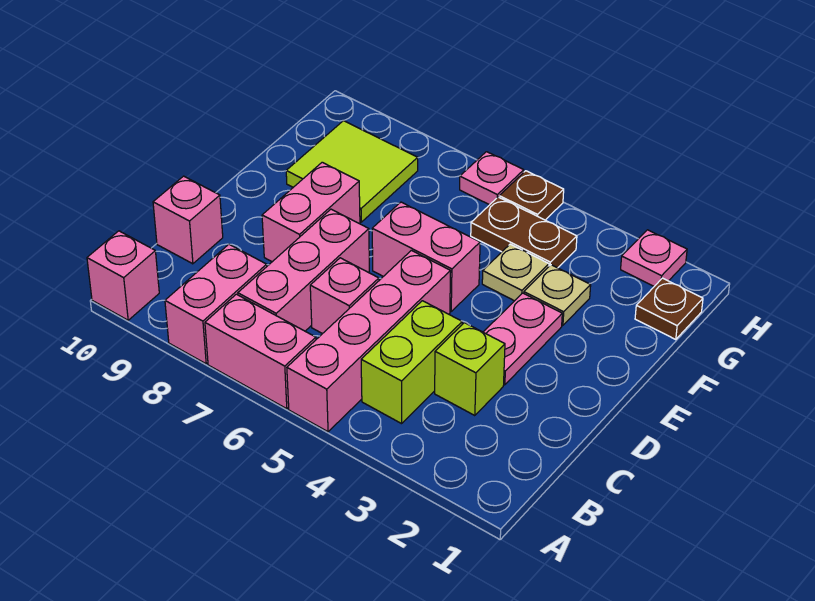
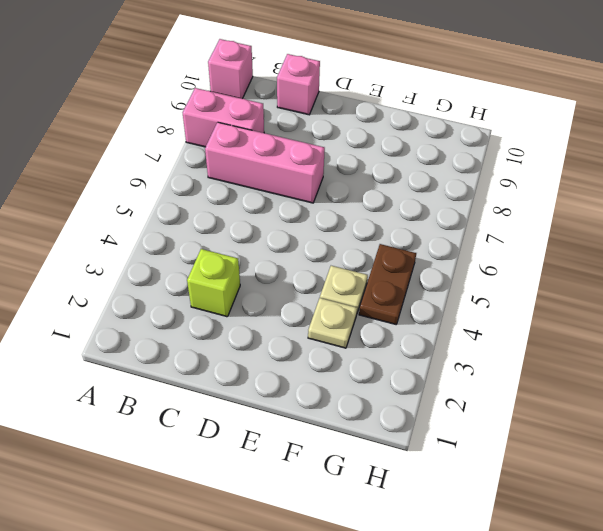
none -> pink 1x4 brick [287,250,451,432]
none -> pink 1x2 brick [205,294,316,409]
none -> lime 1x2 brick [361,301,462,424]

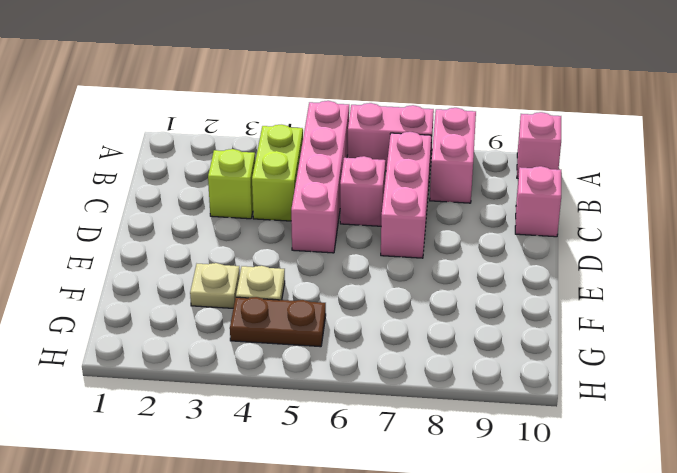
none -> pink 1x2 plate [484,293,562,385]
none -> pink 1x2 brick [262,162,360,262]
none -> pink 1x2 brick [372,202,480,311]

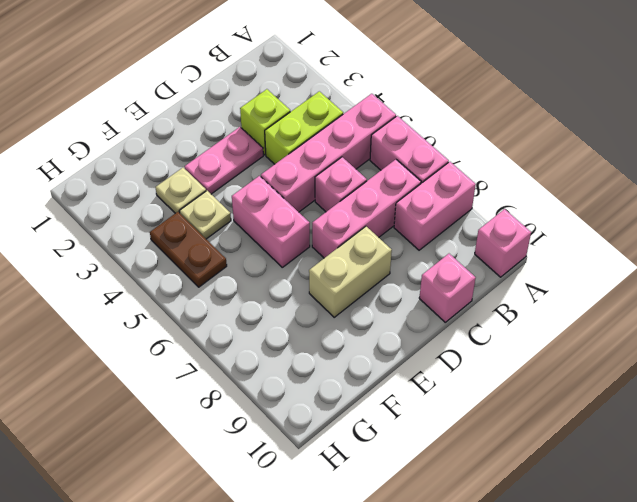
tan 1x2 brick [309,226,392,317] -> pink 1x2 brick [262,162,360,262]
none -> lime 2x2 tile [286,121,418,222]
none -> brown 1x1 plate [635,278,703,339]
none -> pink 1x1 plate [621,230,687,286]

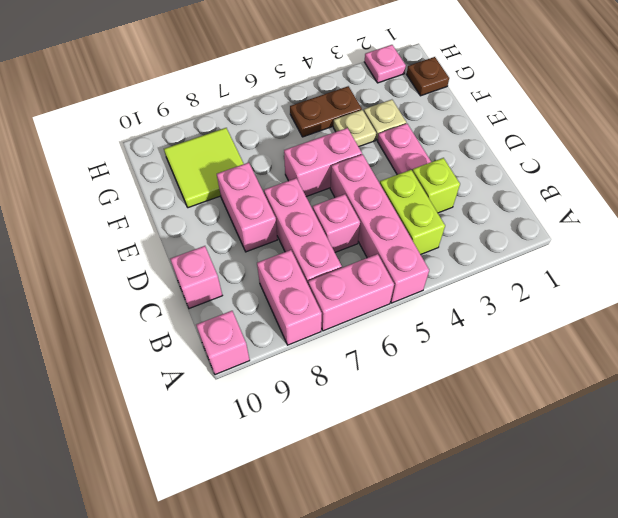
none -> brown 1x1 plate [499,171,564,220]
none -> pink 1x1 plate [460,152,524,205]

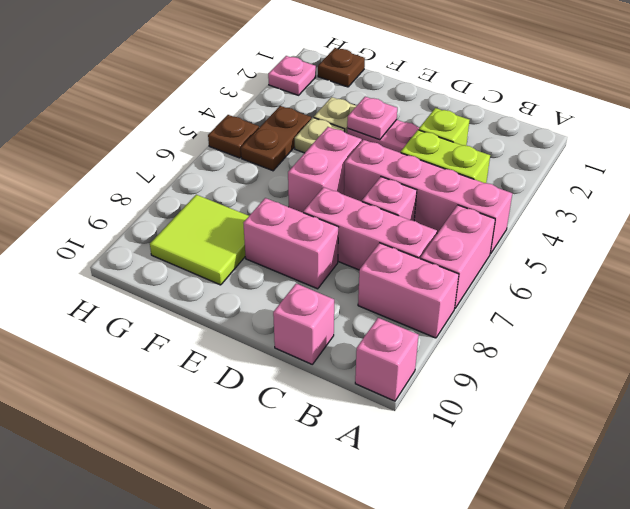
pink 1x1 plate [347,97,397,140] -> pink 1x1 plate moved to [460,152,524,205]

